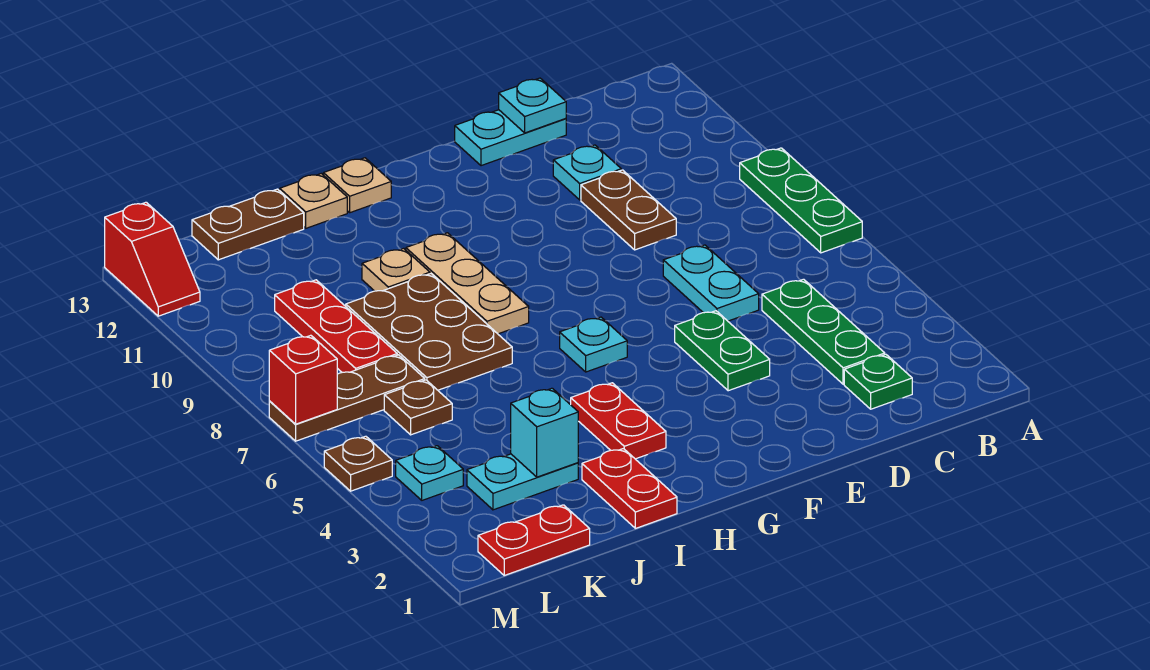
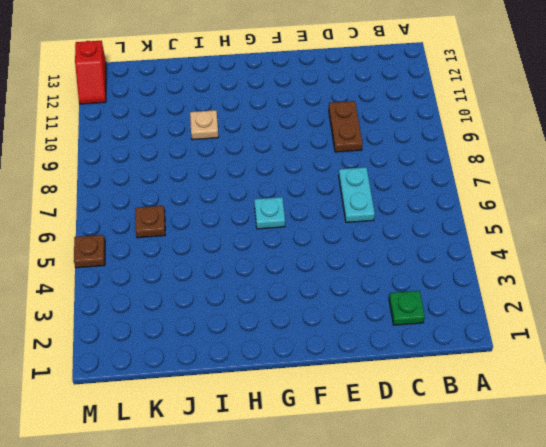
none -> green 1x3 plate [740,148,862,253]
none -> green 1x3 plate [762,279,885,384]
none -> cyan 1x1 plate [553,145,621,200]

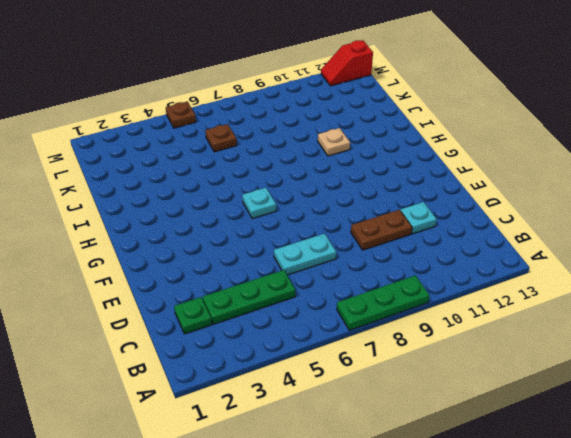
none -> cyan 1x2 plate [455,110,566,166]
none -> green 1x2 plate [675,311,770,391]
none -> red 1x2 plate [571,383,666,459]

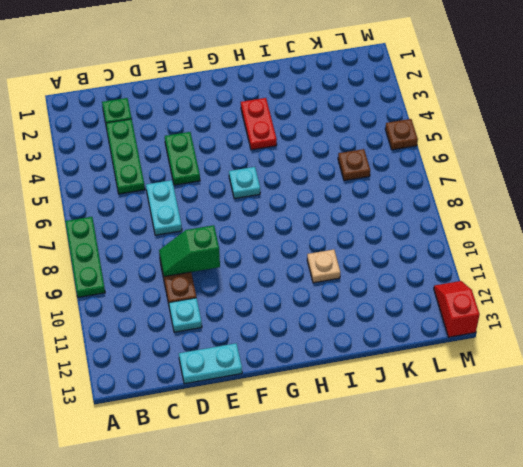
green 1x2 slope [159,225,220,277] -> none
none -> tan 1x3 plate [406,233,529,334]
none -> tan 1x1 plate [323,158,391,213]
none -> red 1x2 plate [582,449,677,528]

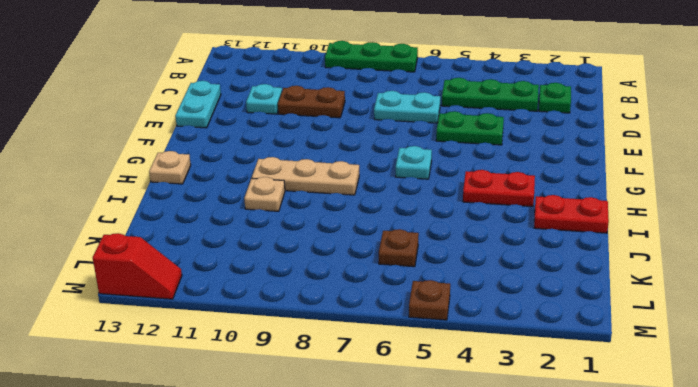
none -> brown 2x3 plate [346,274,512,390]
none -> tan 1x1 plate [280,174,347,228]
none -> cyan 1x2 plate [467,454,578,510]

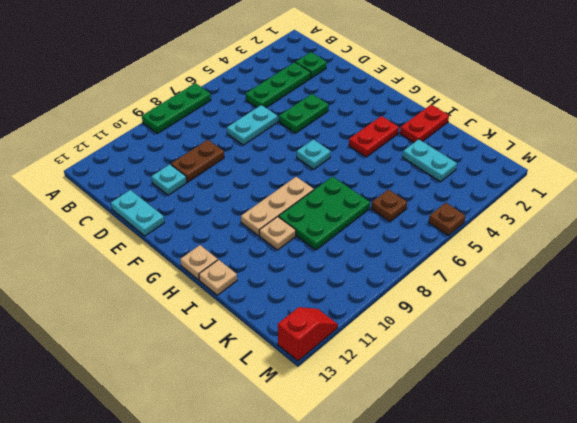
green 2x3 plate [279,177,370,250] -> brown 2x3 plate [346,274,512,390]
none -> brown 1x2 plate [192,189,304,260]
none -> red 1x2 plate [478,505,590,575]
none -> brown 1x3 plate [269,355,425,441]

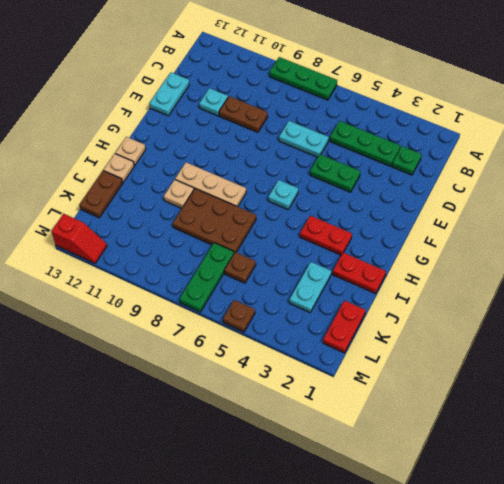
green 1x3 plate [180,243,234,312] -> brown 1x3 plate [269,355,425,441]
none -> red 1x3 plate [275,280,397,372]
none -> cyan 1x1 plate [396,446,463,500]
none -> cyan 1x1 plate [499,78,566,133]

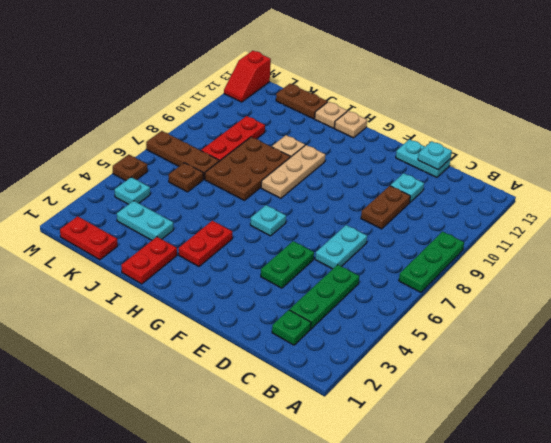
none -> cyan 1x1 brick [511,388,578,477]
none -> red 1x1 brick [269,335,337,424]

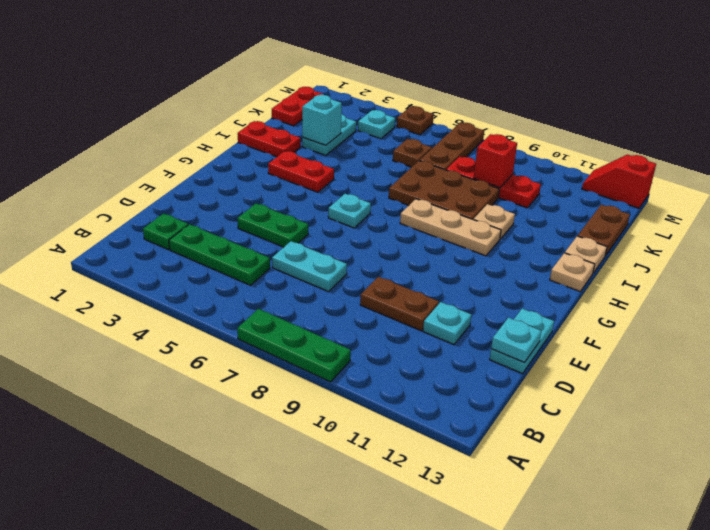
red 1x1 brick [474,134,517,188] -> red 1x1 brick moved to [269,335,337,424]

